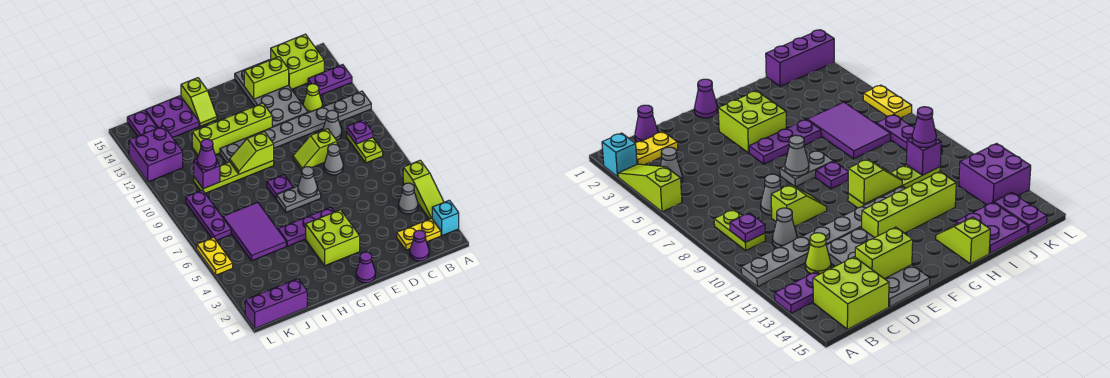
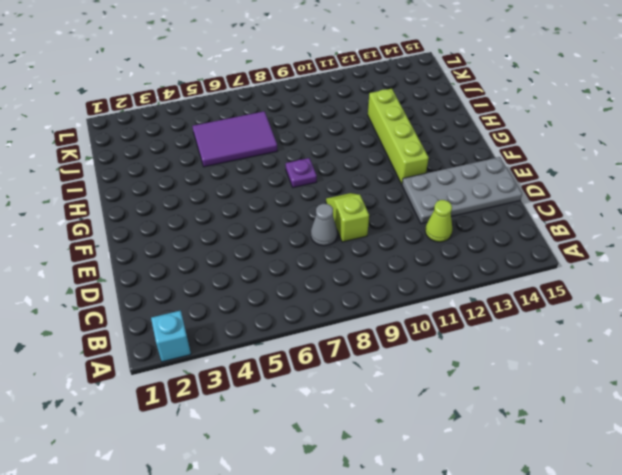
none -> lime 1x3 slope [403,160,444,219]
none -> grey 1x8 plate [220,91,371,163]
none -> purple 1x2 plate [308,65,352,95]
none -> yellow 1x2 plate [397,218,441,250]

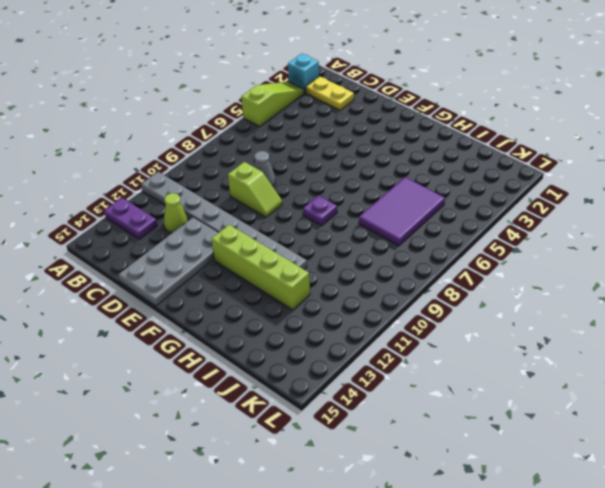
none -> grey 1x1 cone [399,183,418,214]
none -> lime 1x2 plate [347,133,383,163]
none -> lime 2x2 brick [271,34,324,89]
none -> purple 1x1 cone [410,230,429,261]

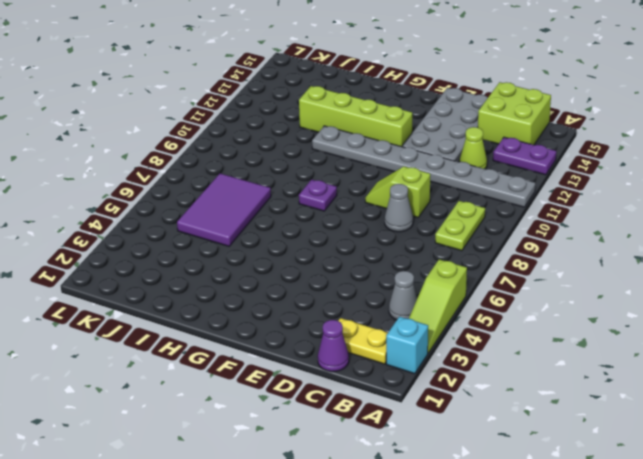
none -> grey 1x1 cone [323,110,342,140]
none -> purple 1x1 cone [356,252,375,283]
none -> lime 2x2 brick [306,210,360,266]
none -> purple 1x3 plate [278,207,334,246]

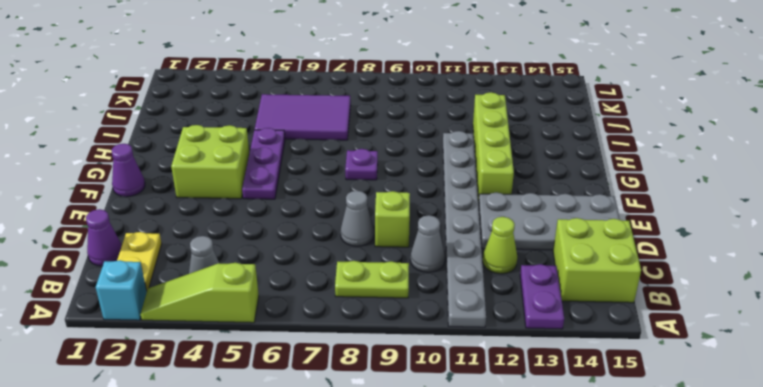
none -> grey 1x2 plate [277,186,321,212]
none -> lime 1x4 plate [194,161,274,193]
none -> lime 1x2 slope [181,78,217,126]
none -> purple 2x2 plate [145,96,199,138]

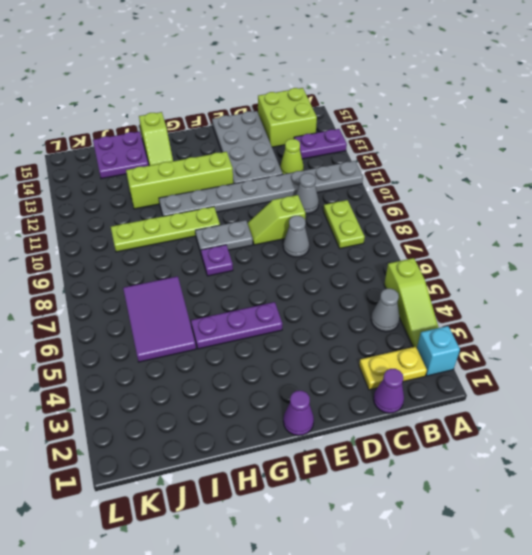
grey 1x2 plate [195,220,253,253] -> grey 1x2 plate moved to [277,186,321,212]
none -> lime 2x2 brick [306,210,360,266]
none -> purple 1x3 brick [245,279,307,328]
none -> purple 1x3 plate [186,190,231,241]
none -> purple 2x2 brick [129,126,183,182]

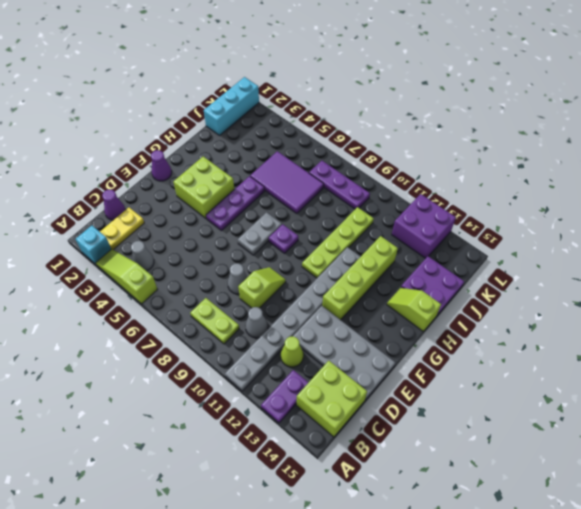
cyan 1x3 brick [204,77,259,135] -> purple 1x3 brick [245,279,307,328]
none -> purple 1x2 plate [127,110,157,136]
none -> yellow 1x2 plate [197,237,233,275]
none -> purple 1x1 plate [347,120,373,144]
none -> lime 1x2 brick [244,57,289,99]

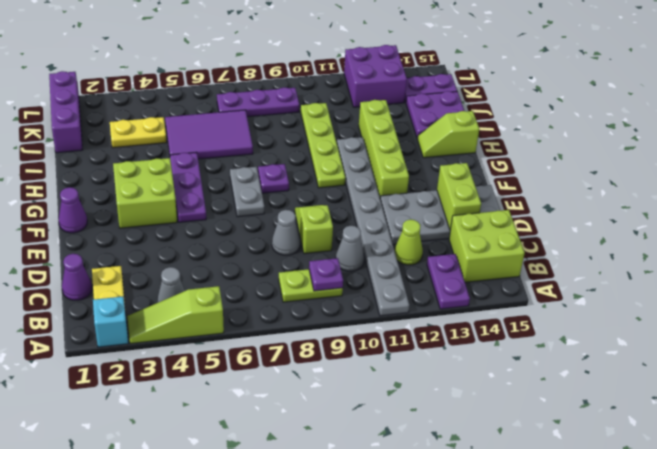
yellow 1x2 plate [110,117,167,148] -> yellow 1x2 plate moved to [197,237,233,275]
none -> grey 1x1 cone [298,167,317,197]
none -> lime 1x2 slope [230,132,274,174]
none -> purple 1x1 brick [194,159,220,189]
none -> purple 1x1 cone [197,139,217,170]

